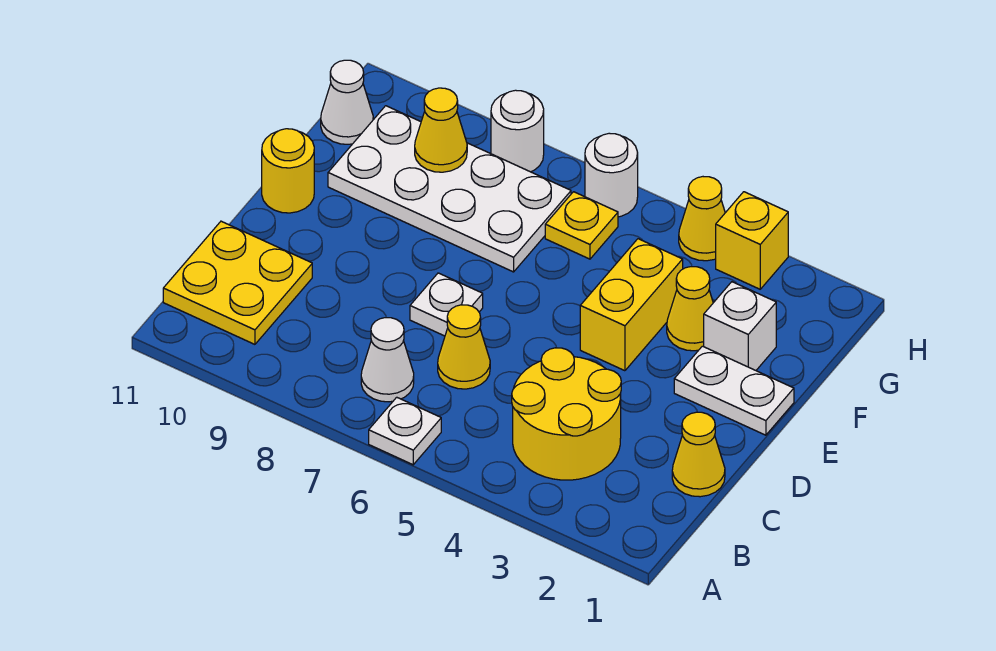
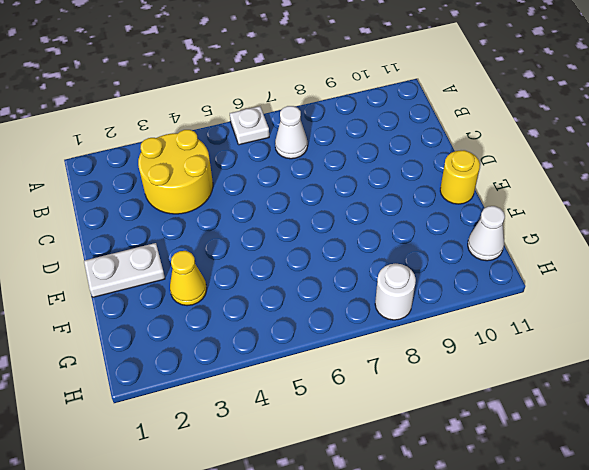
none -> yellow 2x2 plate [163,221,312,344]
none -> yellow 1x1 cone [672,412,725,497]
none -> yellow 1x1 cone [438,305,490,389]

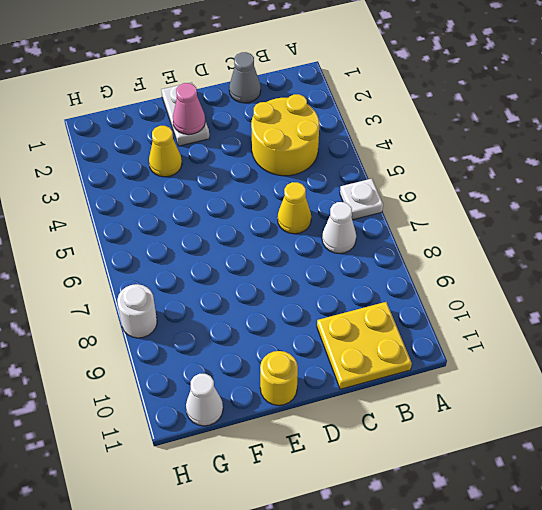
grey 1x1 cone [229,52,261,103] -> yellow 1x1 cone [672,412,725,497]
pink 1x1 cone [173,83,205,135] -> none
none -> white 1x1 plate [410,273,483,336]
none -> yellow 1x2 brick [580,239,683,371]
none -> white 1x1 brick [704,282,776,370]

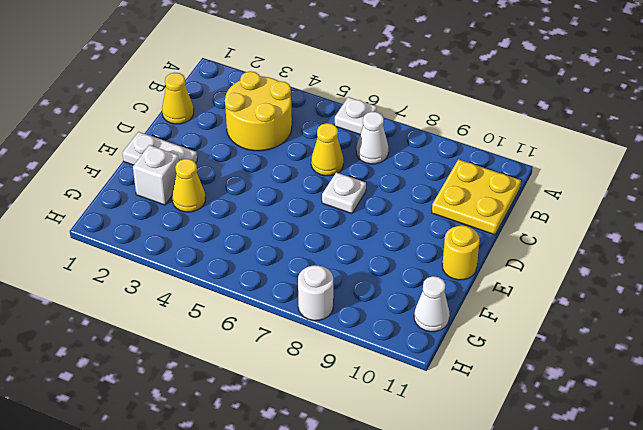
none -> yellow 1x2 brick [580,239,683,371]
none -> white 2x4 plate [328,106,571,272]
none -> yellow 1x1 plate [545,192,618,259]

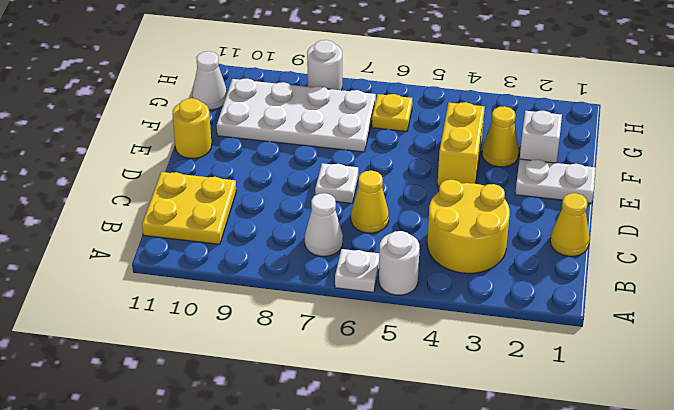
white 1x1 round brick [379,231,420,295] -> white 1x1 round brick moved to [585,133,638,217]
none -> yellow 1x1 brick [716,192,788,289]
none -> yellow 1x1 cone [679,177,725,261]
none -> yellow 1x1 cone [415,88,467,172]

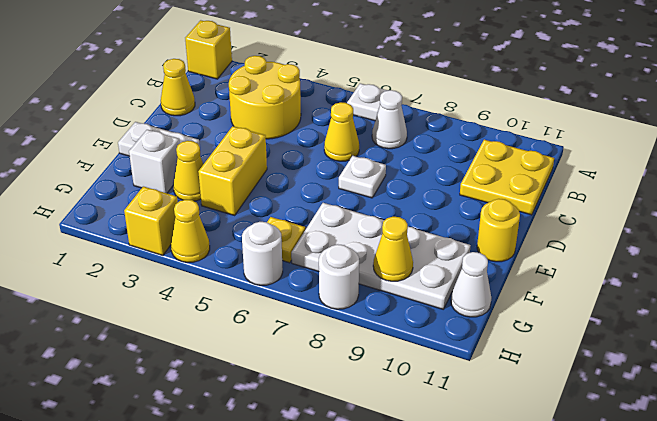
yellow 1x1 brick [185,20,232,79] -> none

